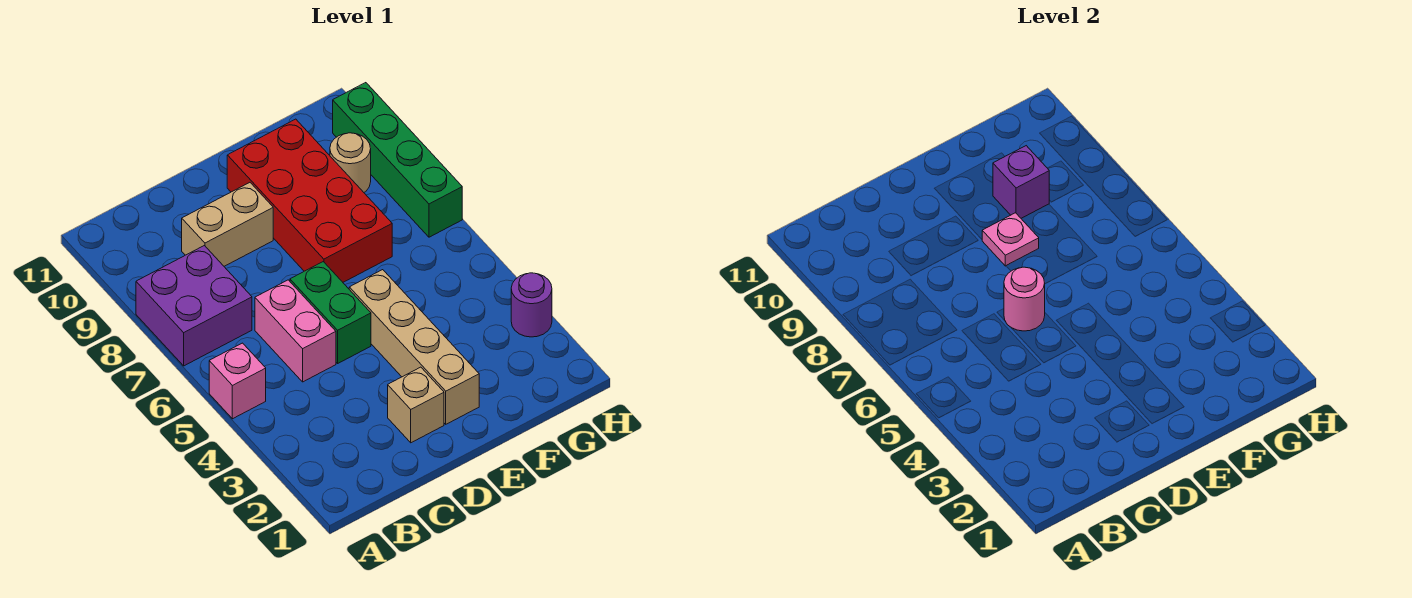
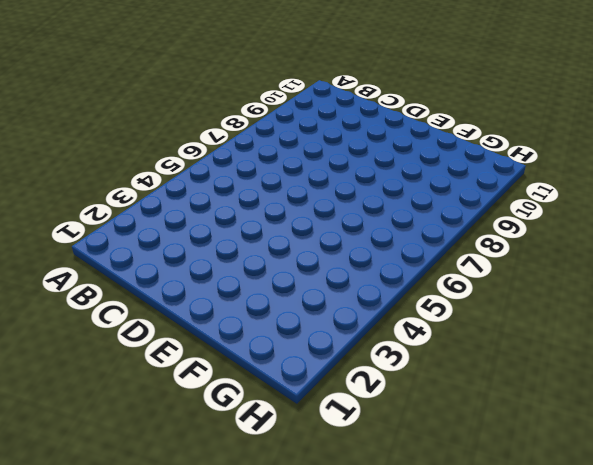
none -> pink 1x1 brick [209,343,266,419]
none -> purple 2x2 brick [136,246,252,366]
none -> pink 1x2 brick [255,280,336,382]

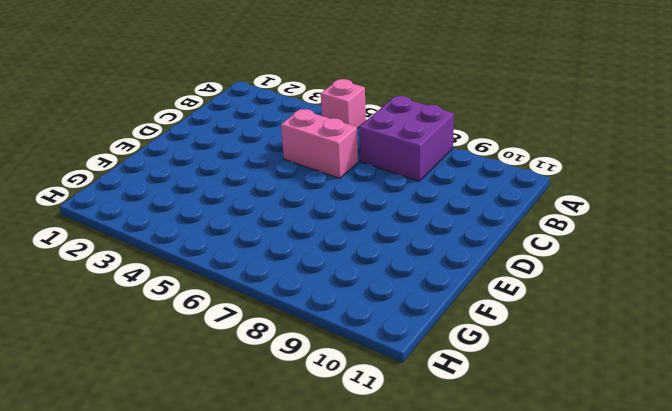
none -> tan 1x2 brick [182,183,273,266]
none -> tan 1x1 brick [388,367,444,443]
none -> green 1x2 brick [290,262,371,363]

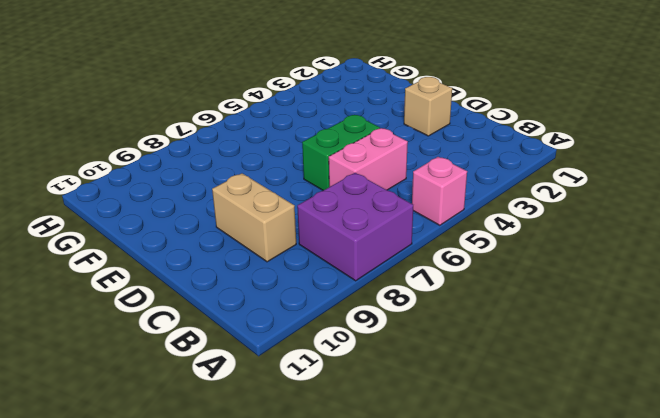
none -> tan 1x4 brick [349,270,479,424]
none -> red 2x4 brick [227,119,392,282]
none -> tan 1x1 round brick [330,133,371,192]

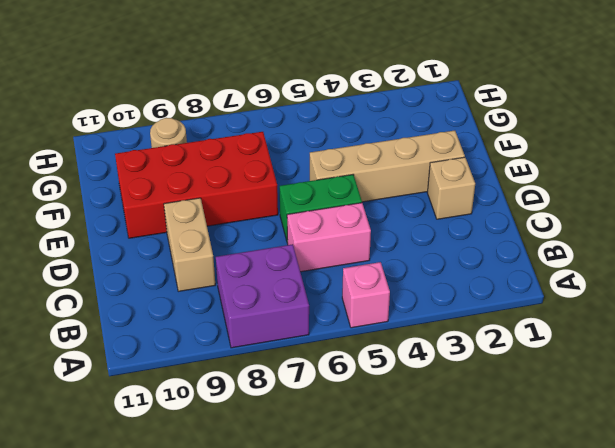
none -> purple 1x1 round brick [511,273,552,337]
none -> green 1x4 brick [333,83,462,237]
none -> pink 1x1 round brick [1004,267,1045,331]

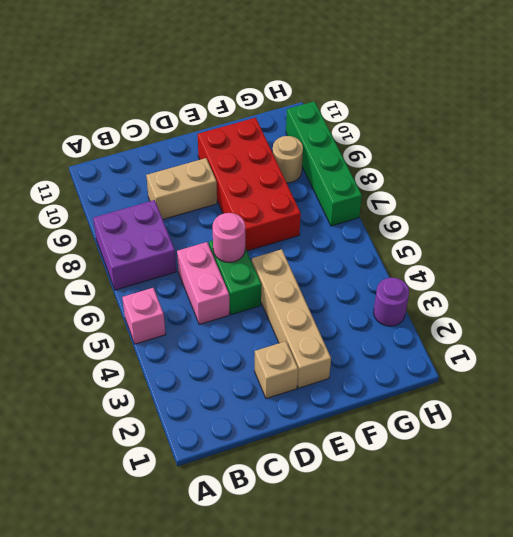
none -> pink 1x1 plate [982,213,1039,266]
none -> purple 1x1 brick [993,146,1049,218]

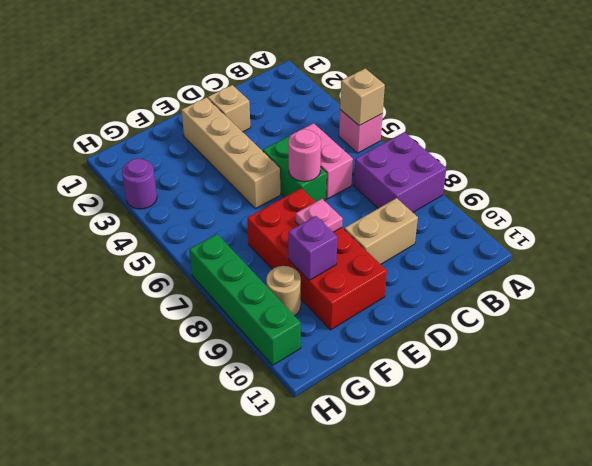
tan 1x1 brick [340,69,385,126] -> none

